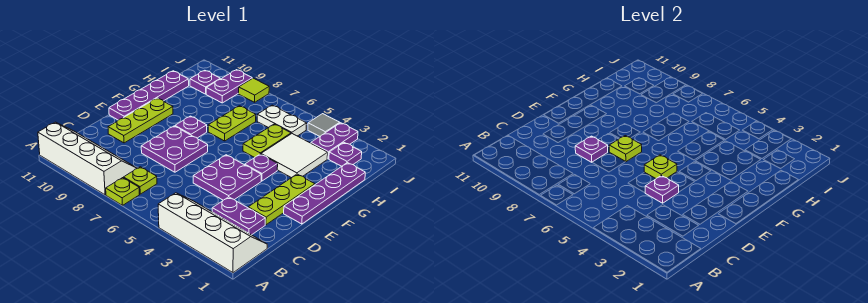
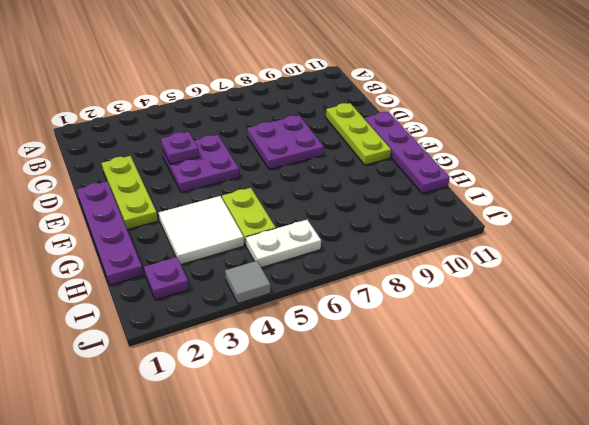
none -> white 2x4 slope [158,193,267,273]
none -> lime 1x1 plate [106,178,139,205]
none -> white 2x4 slope [38,122,137,195]

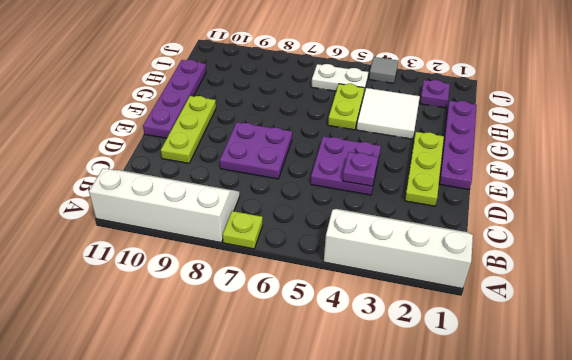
none -> lime 1x1 plate [124,167,157,194]
none -> purple 1x2 plate [212,197,265,235]
none -> purple 1x1 plate [245,154,278,181]

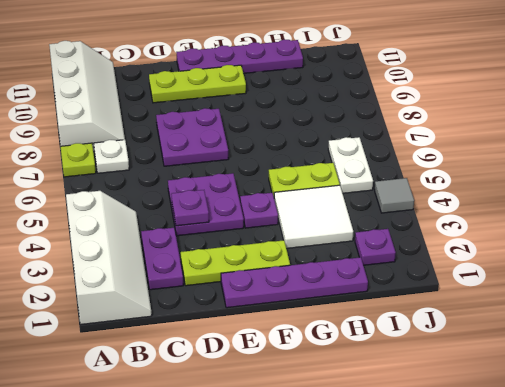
white 1x1 plate [94,140,129,173] -> lime 1x1 plate [124,167,157,194]
none -> purple 1x1 plate [175,116,207,138]
none -> lime 1x2 plate [208,106,256,141]
none -> purple 1x2 plate [311,123,358,159]

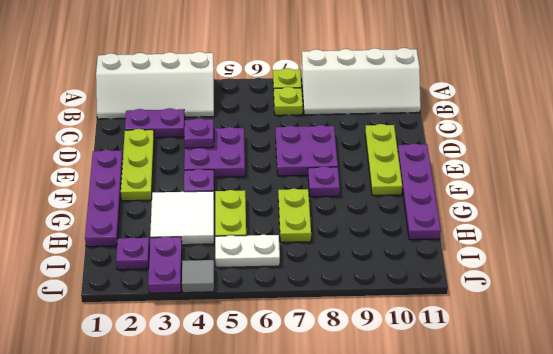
none -> purple 1x2 plate [206,70,252,103]
none -> purple 1x1 plate [190,70,220,94]
none -> lime 1x1 tile [239,78,269,102]

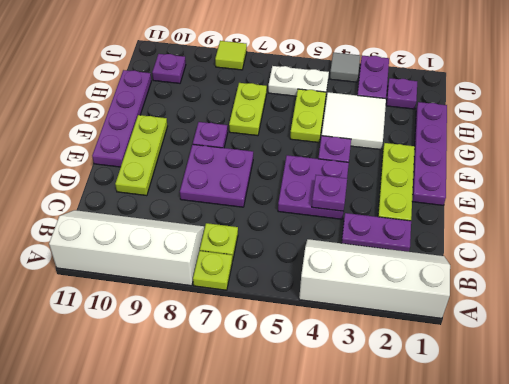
none -> purple 1x2 plate [206,70,252,103]
none -> purple 1x1 plate [575,136,608,162]
none -> lime 1x1 plate [644,155,677,178]

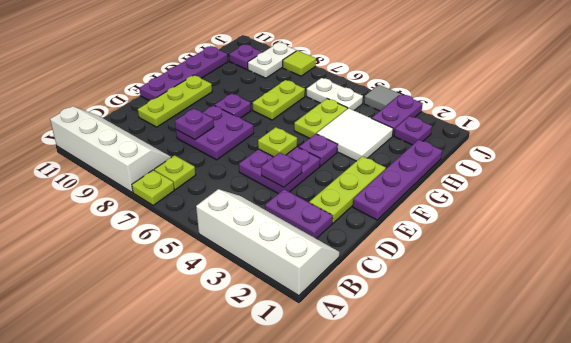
white 1x2 plate [248,43,296,78] -> purple 1x2 plate [206,70,252,103]
none -> lime 1x1 plate [609,136,642,162]

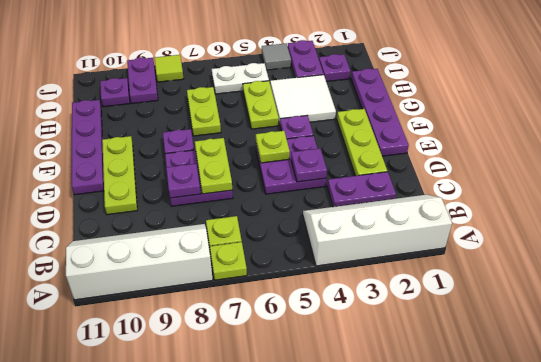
lime 1x2 plate [195,138,232,194] -> lime 1x1 plate [609,136,642,162]

